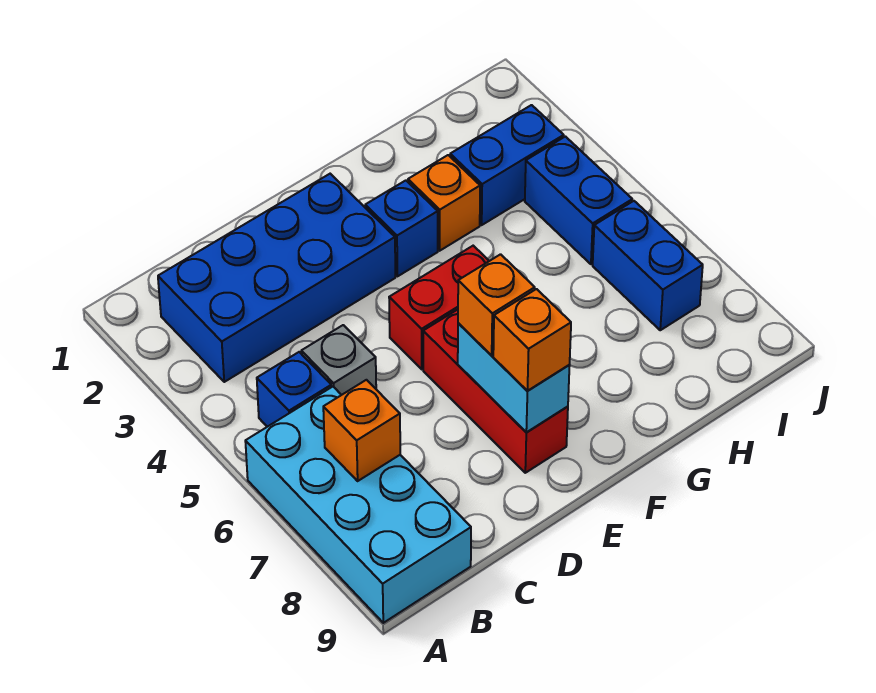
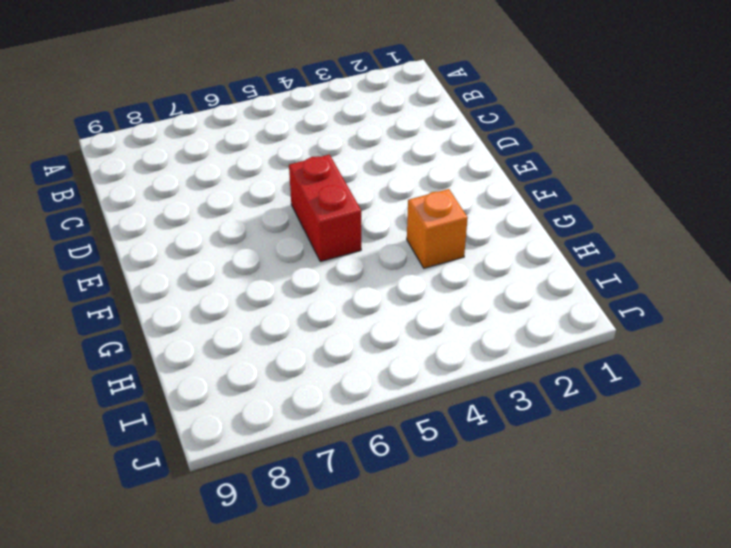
none -> cyan 2x4 brick [245,387,471,623]
none -> blue 2x4 brick [158,174,395,382]
none -> blue 1x1 brick [257,352,331,427]

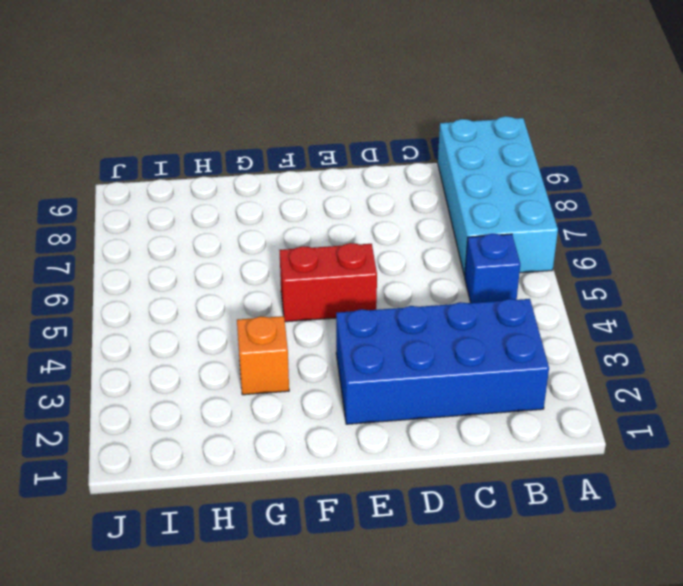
none -> grey 1x1 brick [301,325,376,395]
none -> red 1x3 brick [423,310,568,473]
none -> blue 1x1 brick [365,180,438,276]

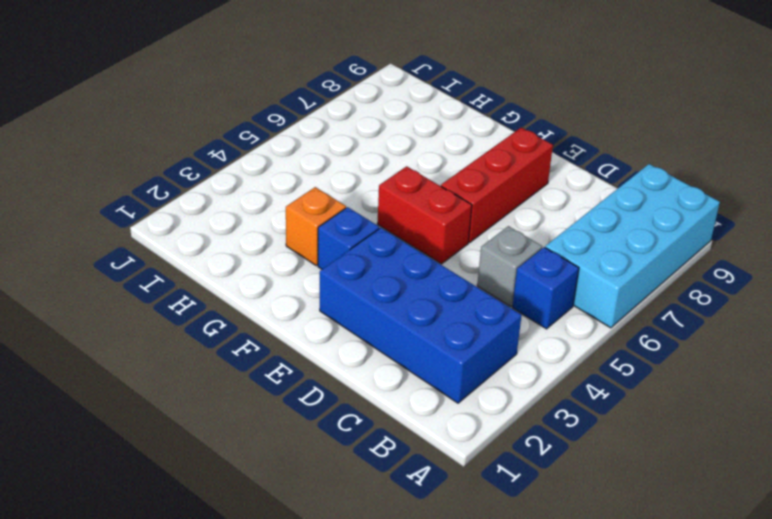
none -> blue 1x2 brick [450,105,564,225]
none -> blue 1x2 brick [525,137,632,264]
none -> blue 1x2 brick [593,201,703,330]

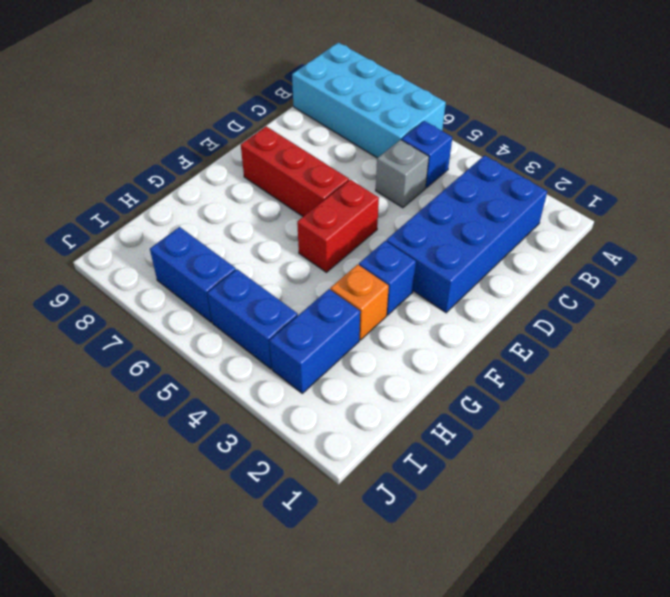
none -> orange 1x1 brick [323,380,400,481]
none -> cyan 1x2 brick [458,323,570,433]
none -> orange 1x1 brick [458,254,535,356]

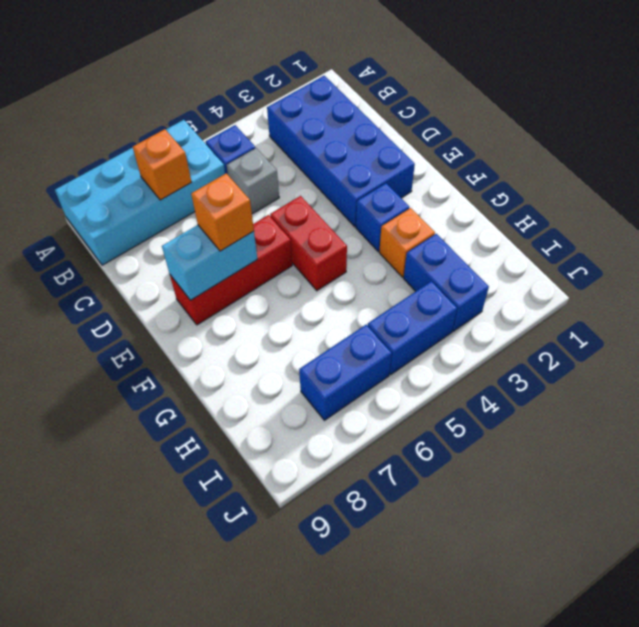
none -> orange 1x1 brick [493,289,571,391]

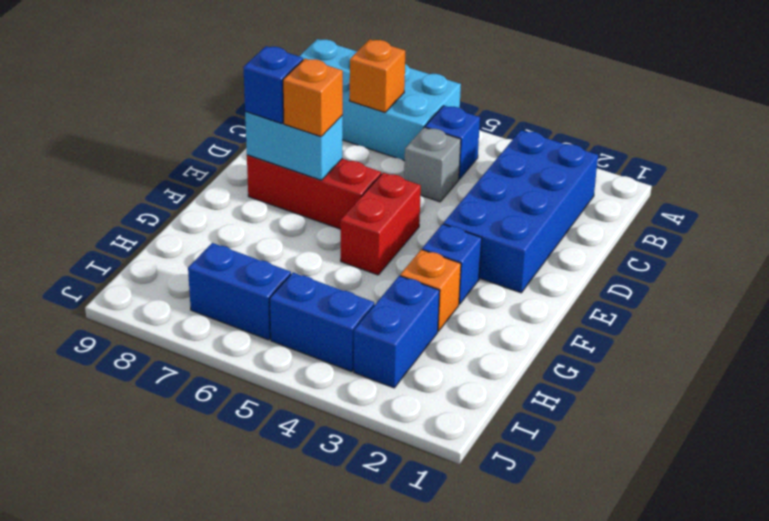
blue 1x1 brick [243,46,303,124] -> orange 1x1 brick [493,289,571,391]

